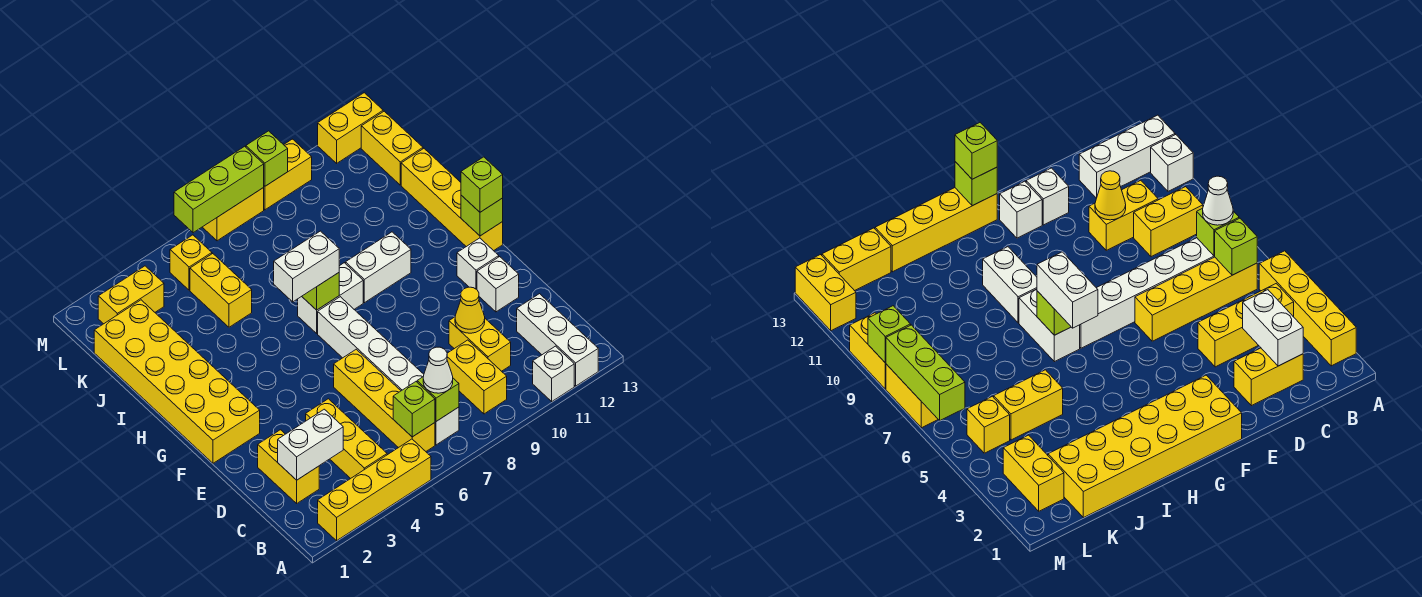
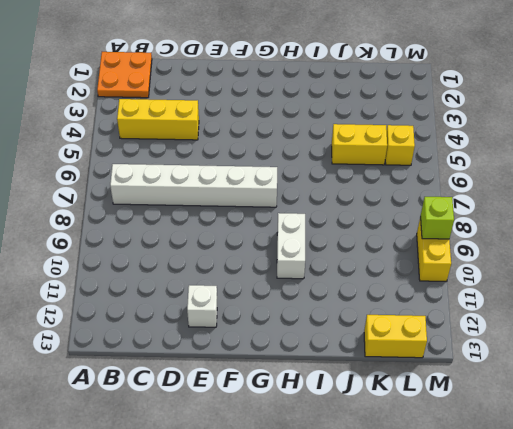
orange 2x2 plate [97,52,152,98] -> yellow 1x4 brick [318,439,431,541]
none -> white 1x1 brick [533,346,574,401]
none -> white 1x3 brick [517,294,598,386]
none -> yellow 1x4 brick [334,349,435,451]
none -> yellow 1x2 brick [447,340,507,414]

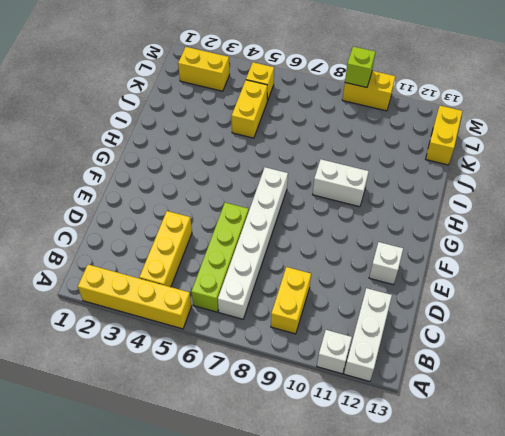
lime 1x4 brick [191,203,249,312] -> yellow 1x4 brick [334,349,435,451]
none -> yellow 1x2 brick [258,430,319,503]
none -> yellow 1x2 brick [449,317,511,371]
none -> yellow 2x6 brick [94,300,260,463]
none -> white 1x1 brick [457,238,499,289]

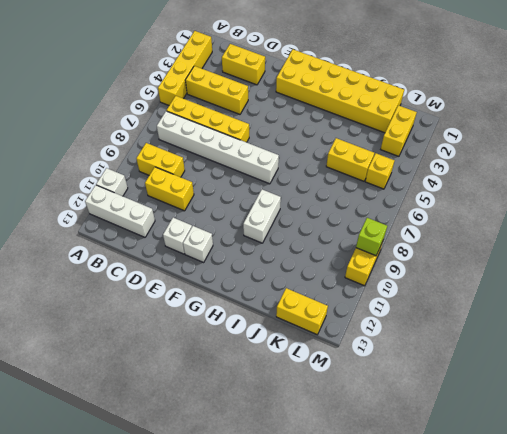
none -> yellow 1x4 brick [401,149,503,251]
none -> white 1x2 brick [298,263,363,333]
none -> yellow 1x2 brick [203,188,264,241]
none -> yellow 1x2 brick [318,93,383,163]

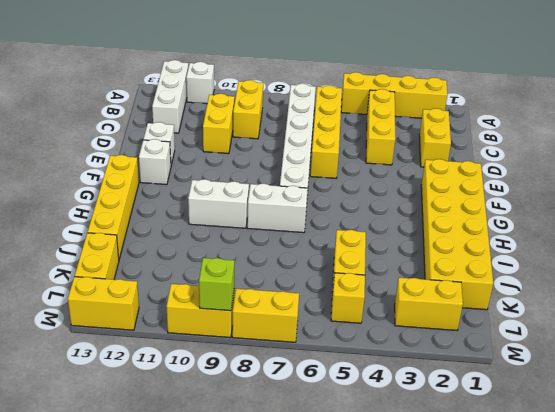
none -> lime 1x1 brick [393,382,435,437]
none -> lime 1x1 brick [417,377,459,421]
none -> white 1x2 brick [278,409,343,480]
none -> yellow 1x1 cone [455,287,485,333]

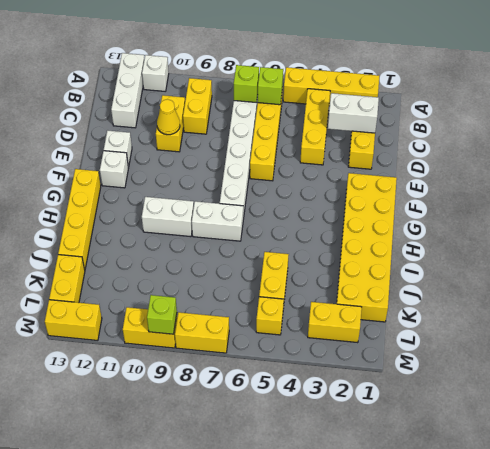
none -> lime 1x1 brick [461,195,503,236]
none -> lime 1x1 brick [302,273,339,310]
none -> lime 1x3 brick [174,146,264,233]
none -> white 1x1 cone [423,347,453,393]

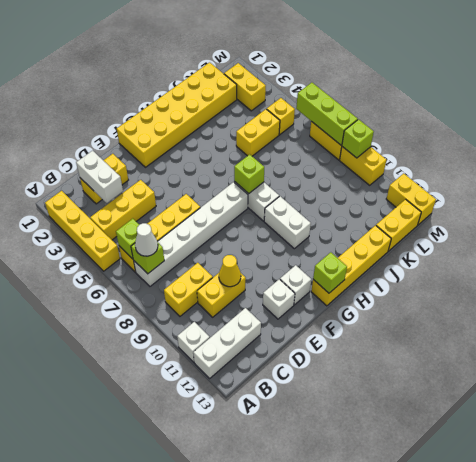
none -> lime 1x1 brick [461,157,503,212]
none -> white 1x2 brick [274,231,339,302]

